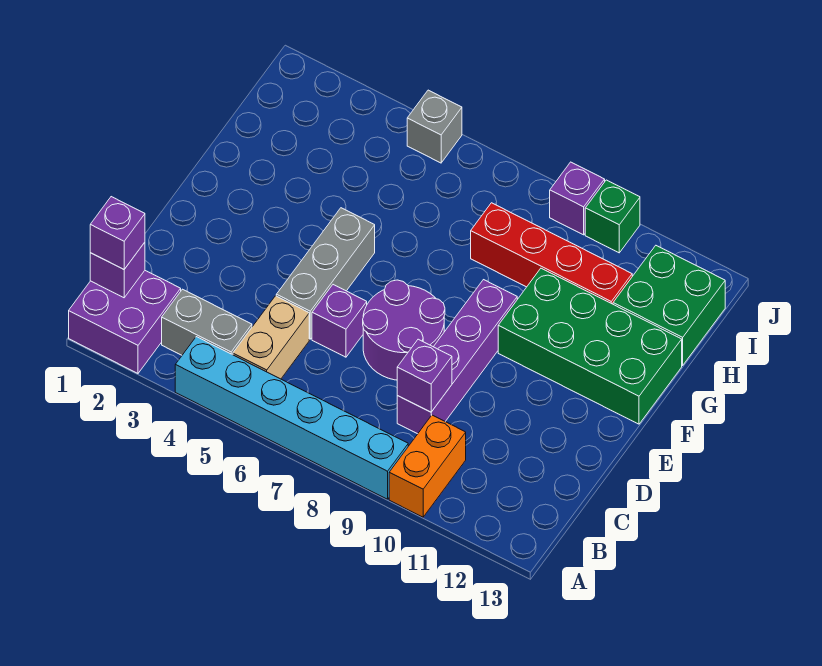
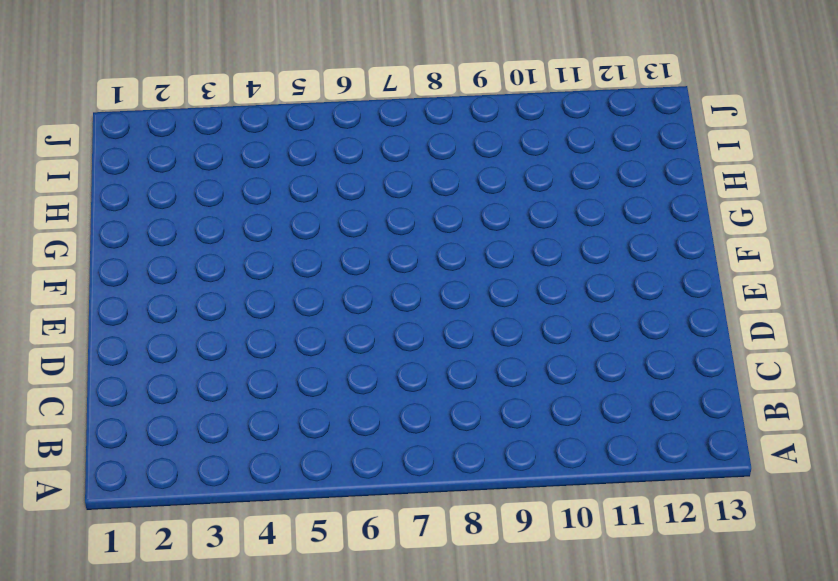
none -> purple 2x2 brick [69,271,181,373]
none -> cyan 1x6 brick [175,337,408,499]
none -> orange 1x2 brick [389,415,466,517]

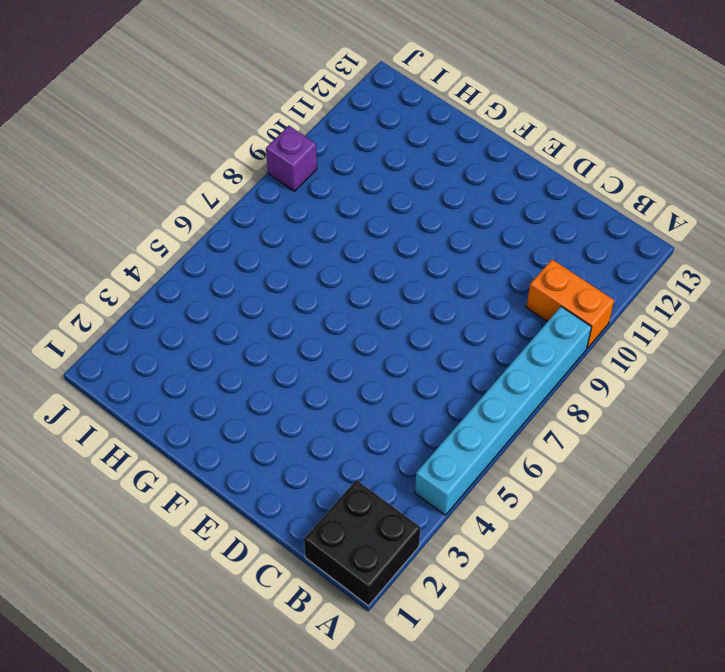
black 2x2 brick [304,480,420,606] -> purple 2x2 brick [69,271,181,373]
none -> grey 1x2 brick [162,289,252,355]
none -> tan 1x2 brick [233,296,309,379]
none -> purple 1x4 brick [397,280,517,434]

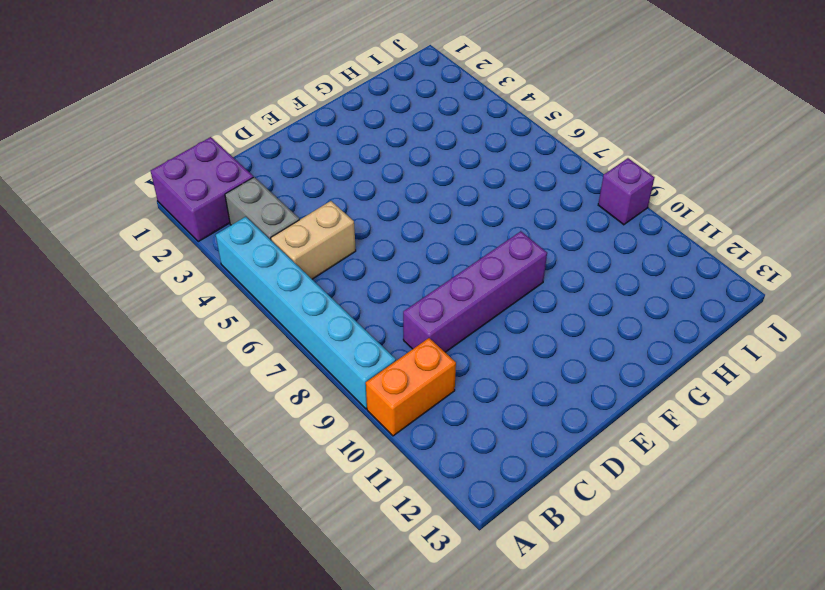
none -> grey 1x3 brick [276,208,375,339]
none -> purple 1x1 brick [312,285,367,357]
none -> purple 2x2 round brick [363,280,445,380]

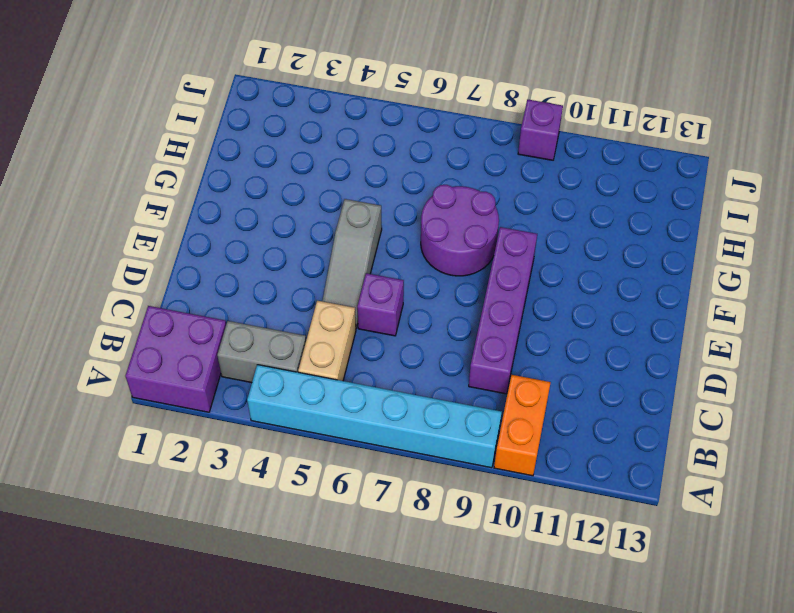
grey 1x3 slope [322,199,382,328] -> grey 1x3 brick [276,208,375,339]
purple 2x2 round brick [421,185,499,276] -> purple 2x2 round brick moved to [363,280,445,380]
none -> green 2x4 brick [498,268,682,424]
none -> red 1x4 brick [471,203,632,304]
none -> green 2x2 brick [613,246,725,365]

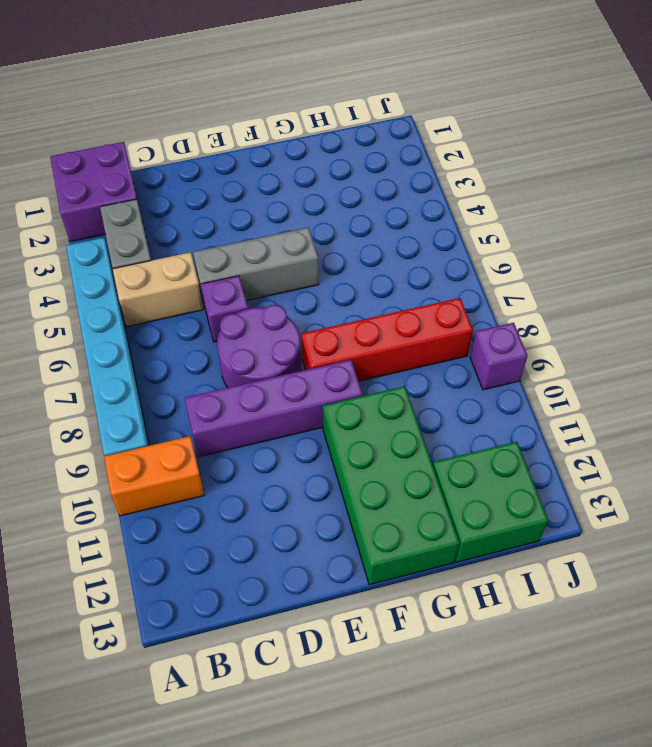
red 1x4 brick [301,298,473,381] -> red 1x4 brick turned to [471,203,632,304]
none -> grey 1x1 brick [407,90,462,163]
none -> green 1x1 brick [585,180,640,253]
none -> purple 1x1 brick [90,242,145,298]

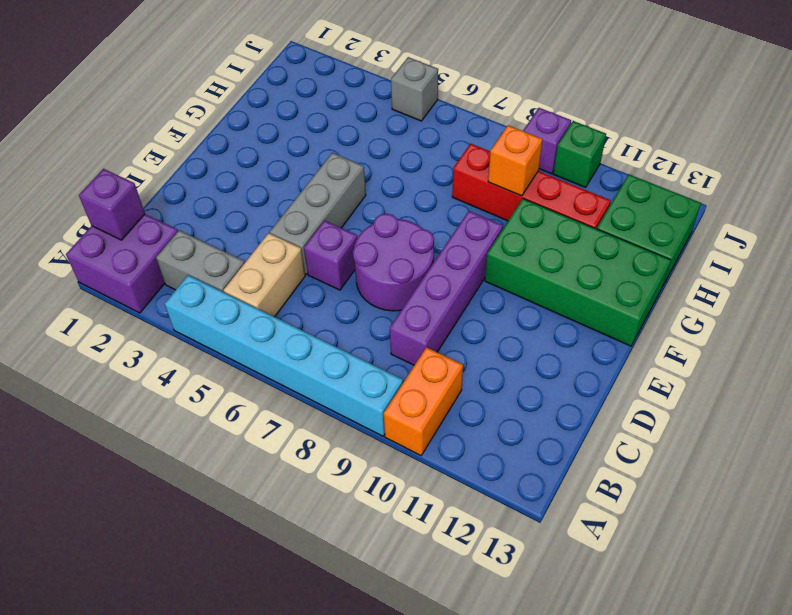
orange 1x1 brick [488,125,543,196] -> none
none -> purple 1x1 brick [397,339,452,412]
none -> purple 1x1 brick [90,197,145,269]

